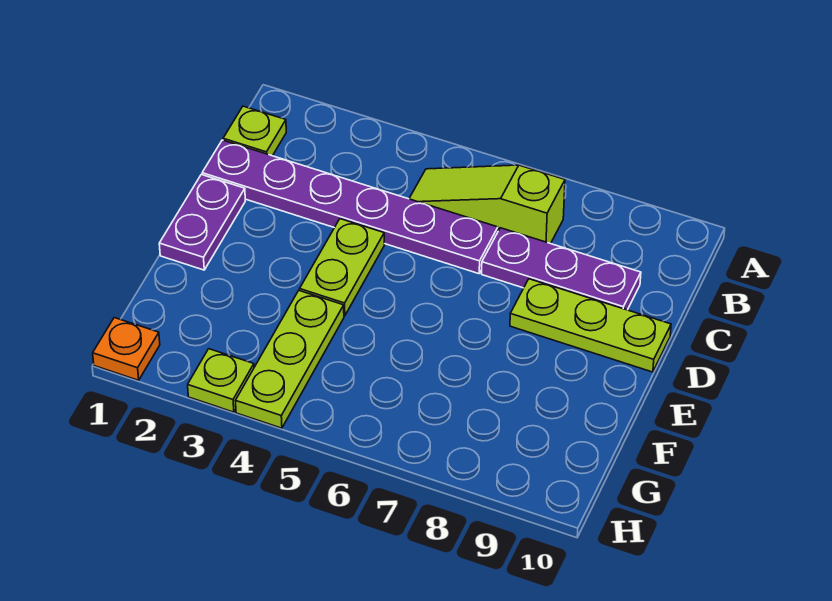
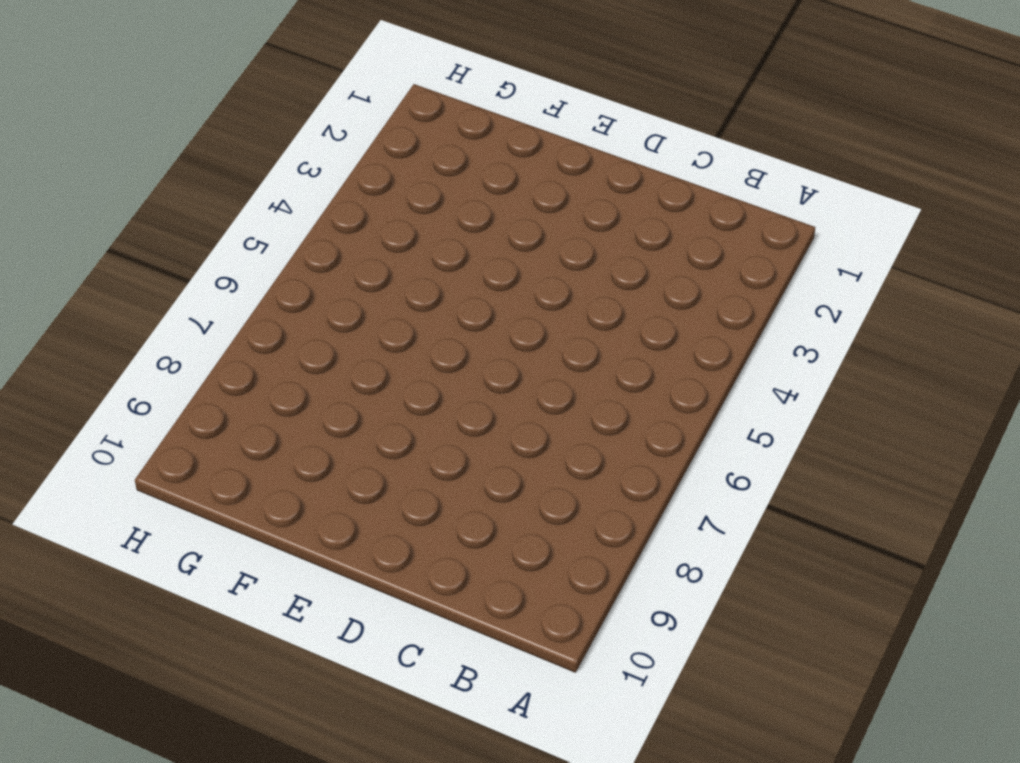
none -> lime 1x1 plate [223,106,286,156]
none -> lime 1x3 slope [409,165,565,244]

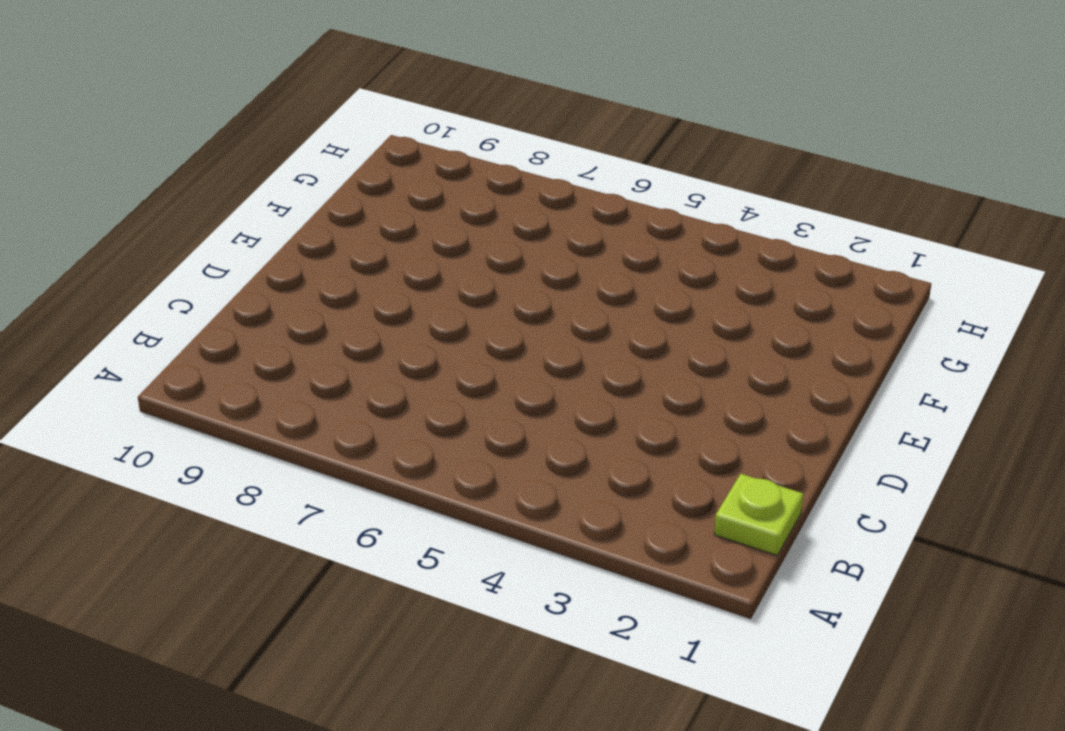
none -> lime 1x3 slope [409,165,565,244]
none -> purple 1x6 plate [202,140,498,274]

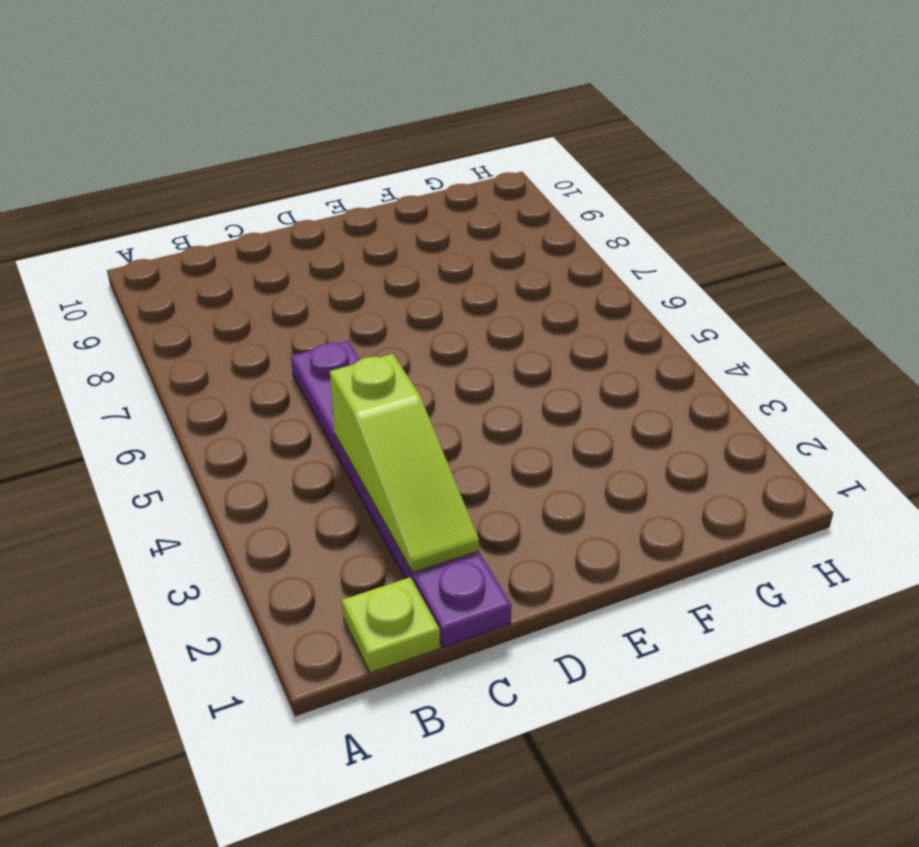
lime 1x3 slope [330,354,479,573] -> lime 1x3 slope moved to [409,165,565,244]
none -> purple 1x3 plate [482,228,641,310]
none -> purple 1x2 plate [159,175,245,270]

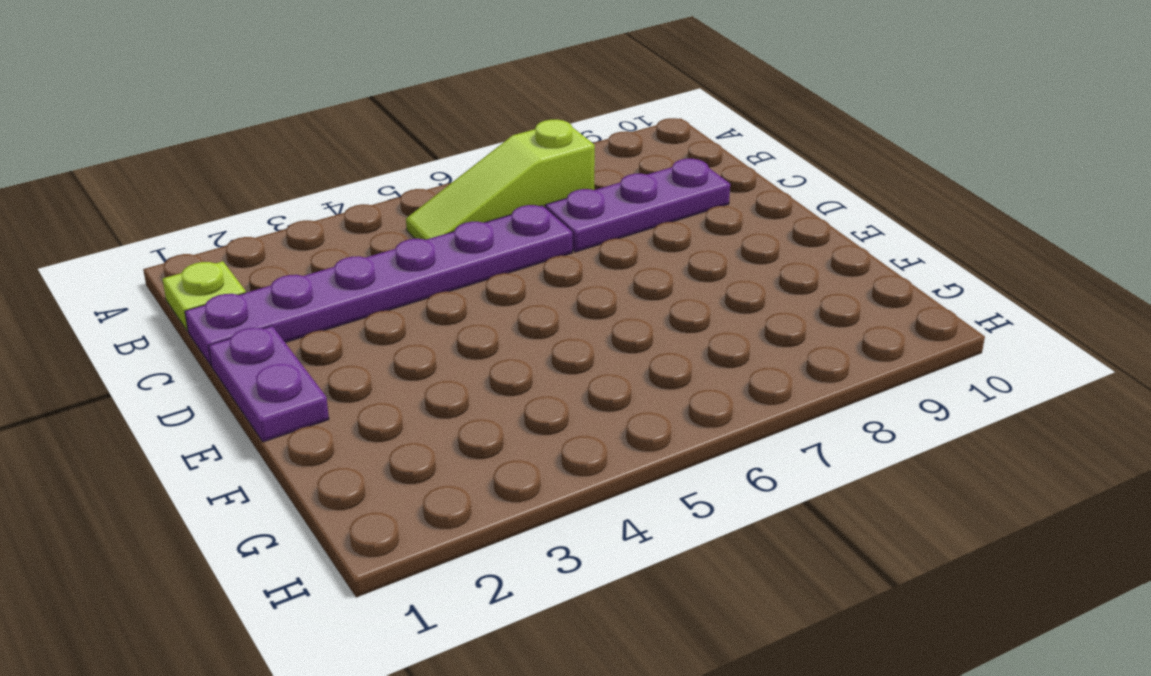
none -> lime 1x2 plate [300,219,384,316]
none -> lime 1x3 plate [510,279,671,372]

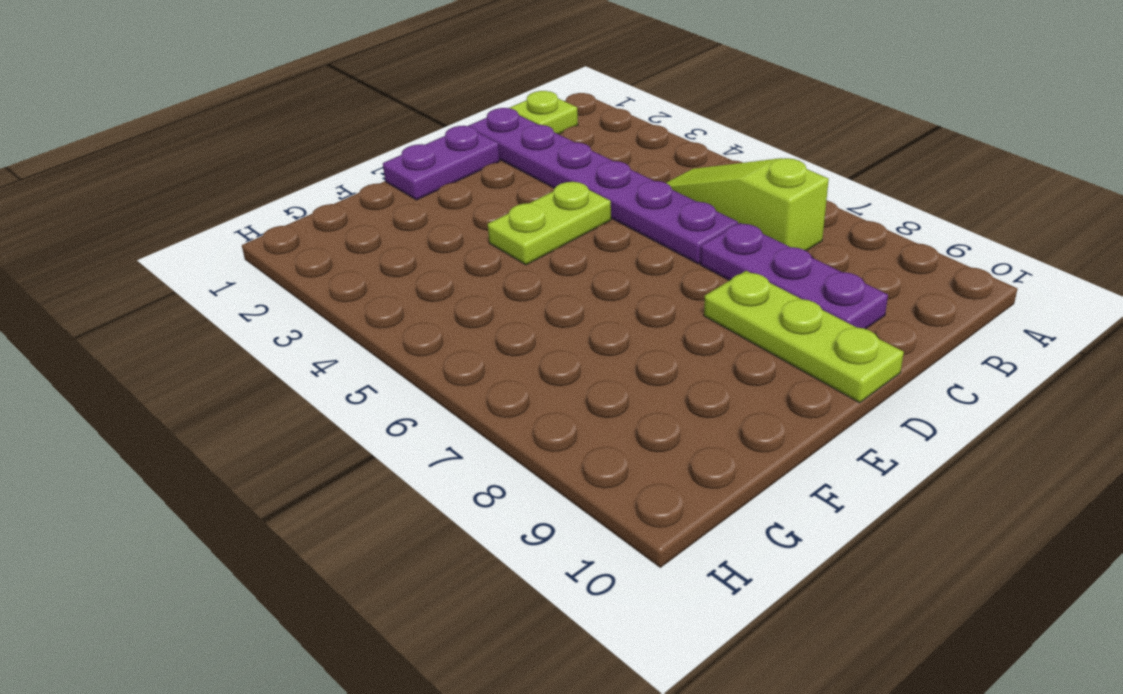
none -> lime 1x3 plate [236,290,344,428]
none -> orange 1x1 plate [93,318,160,380]

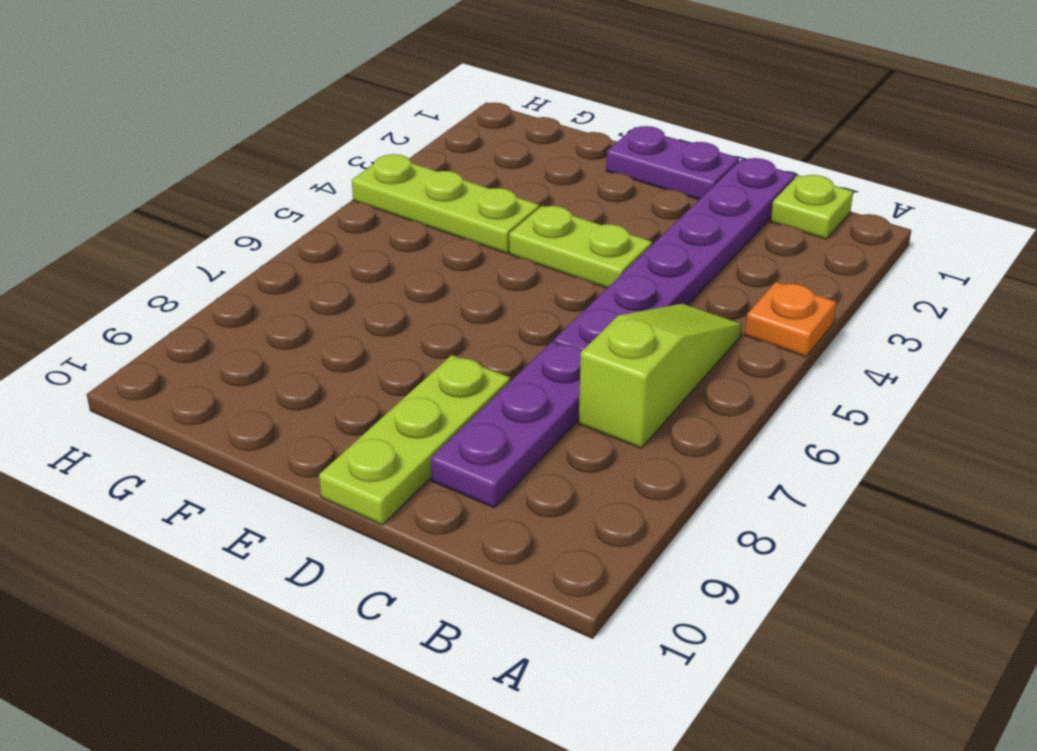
orange 1x1 plate [745,282,836,357] -> orange 1x1 plate moved to [93,318,160,380]
none -> lime 1x1 plate [188,349,254,412]

